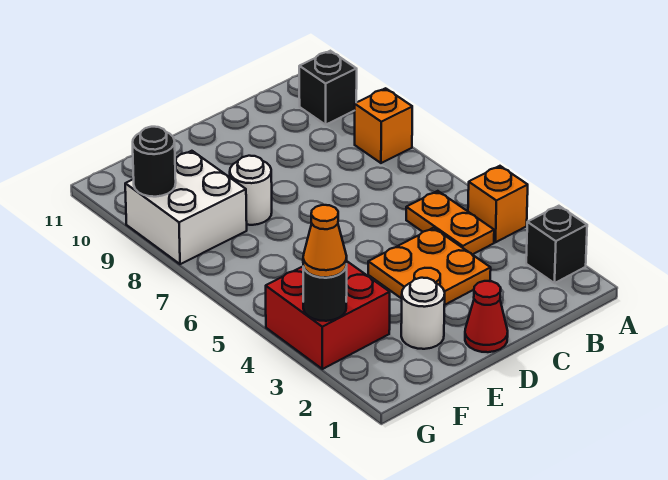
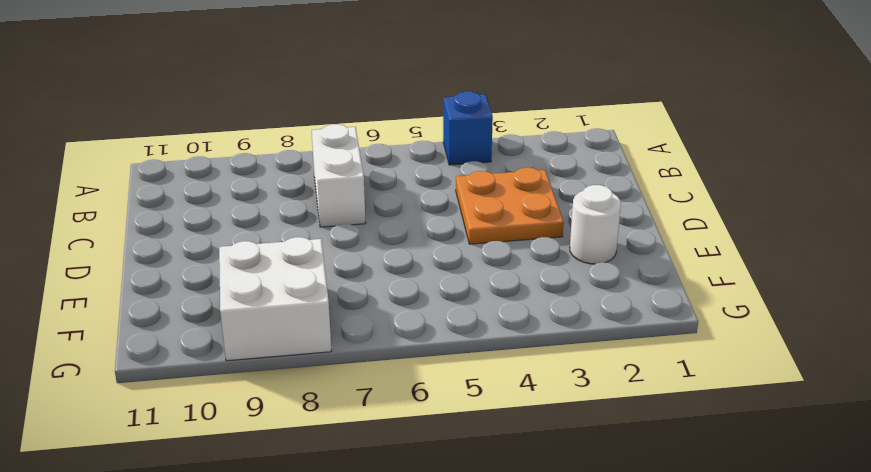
blue 1x1 brick [443,91,493,165] -> orange 1x1 brick [468,166,528,242]
white 1x2 brick [312,124,365,227] -> none
none -> black 1x1 brick [526,206,587,283]
none -> orange 1x1 brick [355,88,412,163]
none -> black 1x1 brick [299,51,357,125]

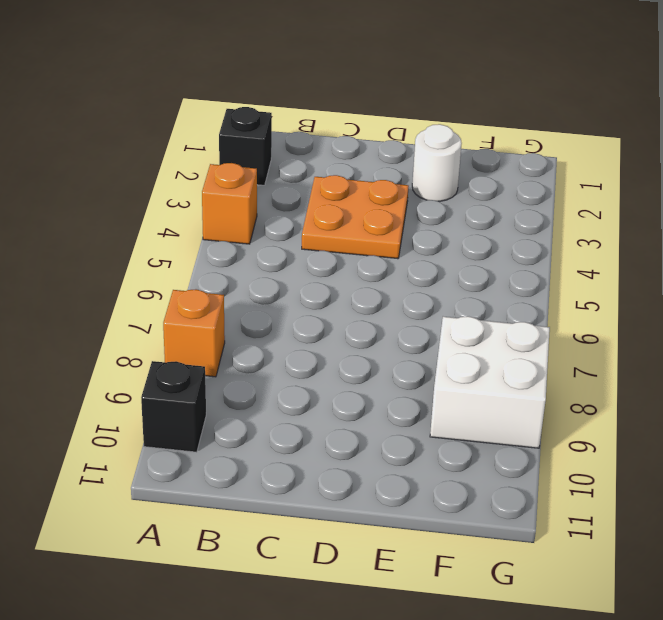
none -> orange 1x2 plate [406,191,494,255]
none -> red 1x1 cone [465,281,508,352]
none -> white 1x1 round brick [230,156,272,225]

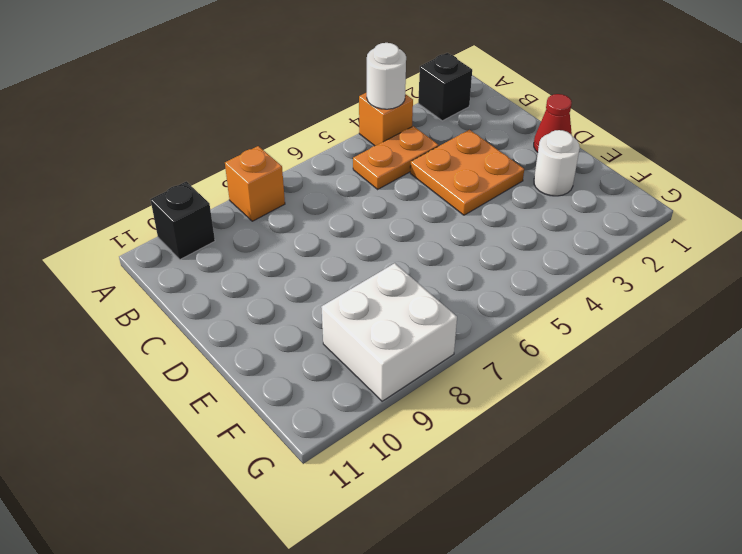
white 1x1 round brick [367,43,406,109] -> white 1x1 round brick moved to [230,156,272,225]
none -> red 2x2 brick [266,262,390,369]
none -> black 1x1 round brick [303,265,347,321]
none -> black 1x1 round brick [133,127,176,197]

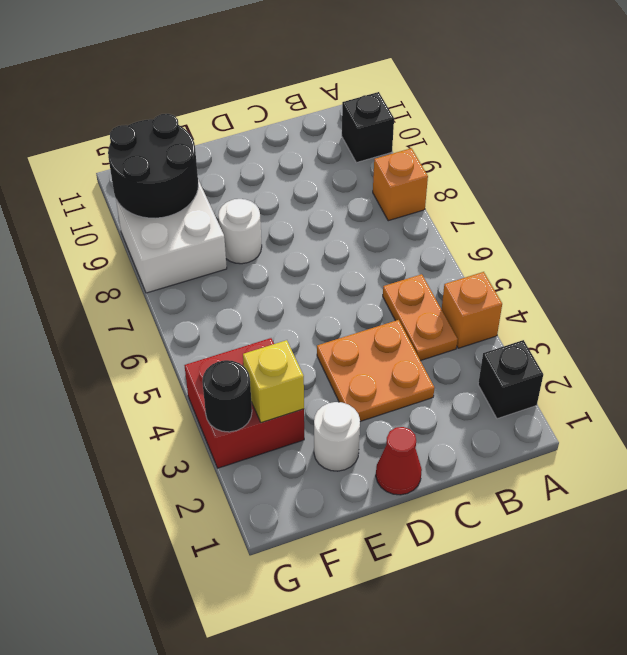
yellow 1x1 brick [243,340,304,423] -> none
black 2x2 round brick [108,114,198,218] -> black 1x1 round brick [133,127,176,197]
none -> orange 1x1 cone [303,205,347,278]

